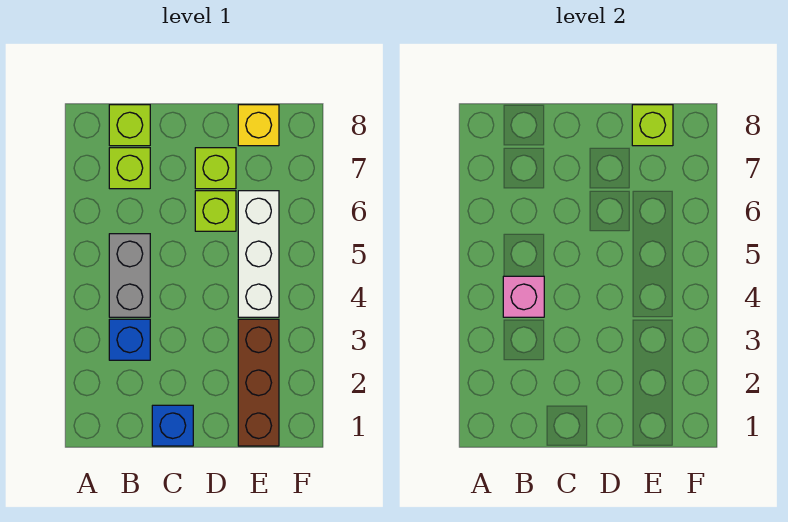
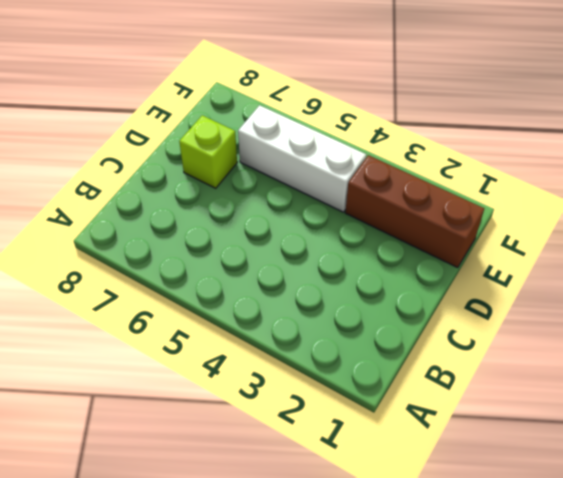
none -> blue 1x1 brick [109,319,150,360]
none -> grey 1x2 brick [109,234,150,317]
none -> lime 1x1 brick [109,148,150,189]

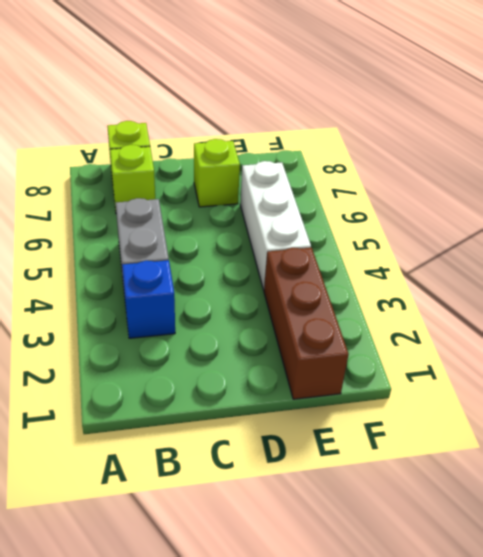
none -> blue 1x1 brick [152,405,193,446]
none -> lime 1x1 brick [195,191,236,231]
none -> yellow 1x1 brick [238,105,279,146]

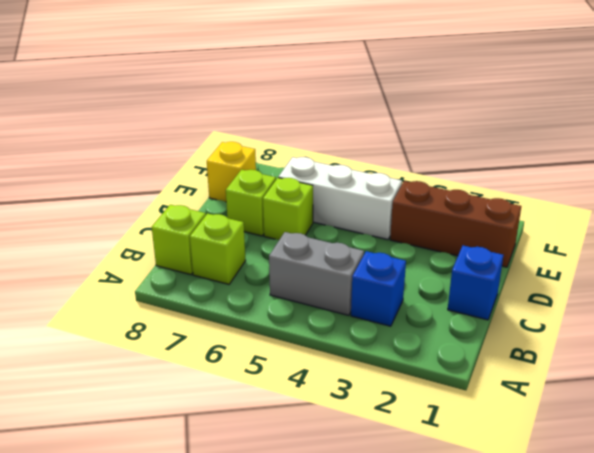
none -> pink 1x1 brick [503,276,544,317]
none -> lime 1x1 brick [632,105,673,146]

